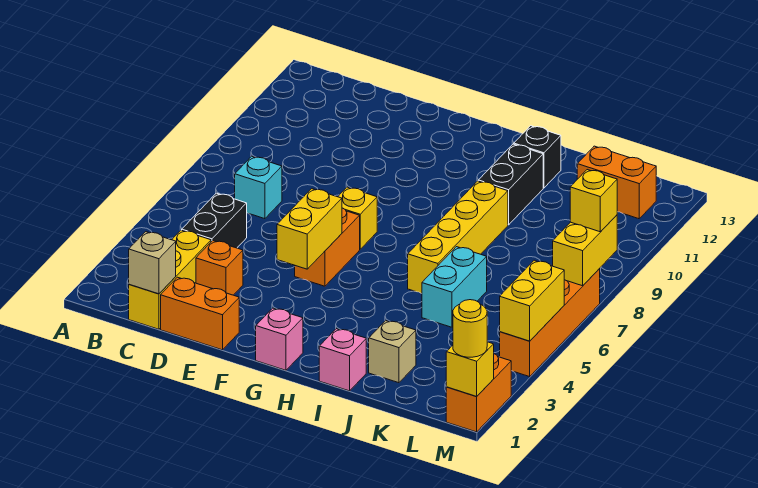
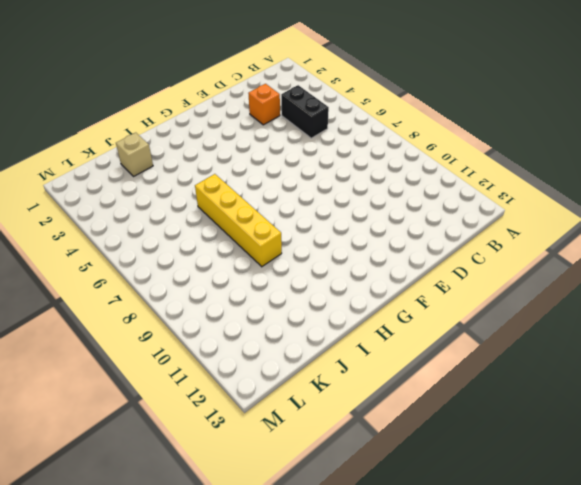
none -> yellow 1x3 brick [129,230,211,329]
none -> cyan 1x1 brick [235,156,282,219]
none -> orange 1x2 brick [161,277,239,350]

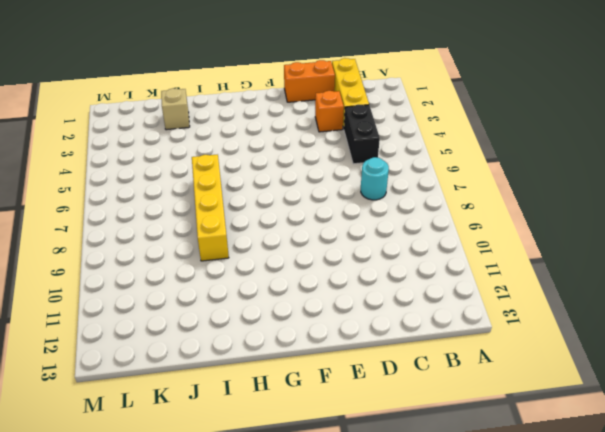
cyan 1x1 round brick [361,157,389,200] -> cyan 1x1 brick [235,156,282,219]
none -> orange 1x2 brick [295,208,360,286]
none -> yellow 1x1 brick [338,187,377,249]
none -> pink 1x1 brick [256,308,303,370]

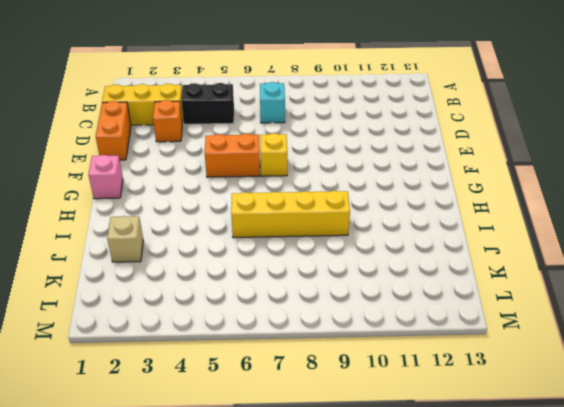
none -> pink 1x1 brick [319,329,366,391]
none -> black 1x2 brick [478,144,543,225]
none -> black 1x1 brick [514,126,561,188]

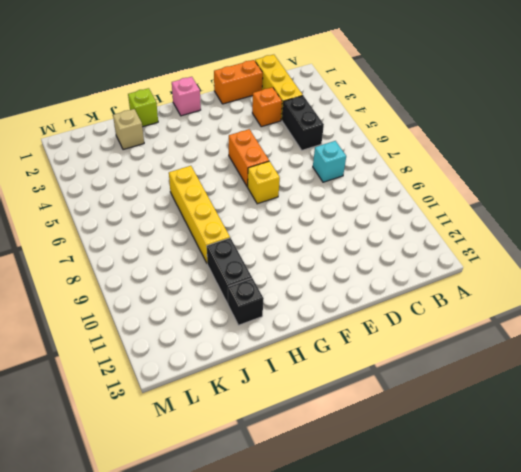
lime 1x1 brick [128,88,158,127] -> pink 1x1 brick [319,329,366,391]
none -> cyan 1x2 brick [422,247,487,327]
none -> orange 1x2 brick [577,146,656,219]
none -> orange 1x2 brick [446,354,511,432]

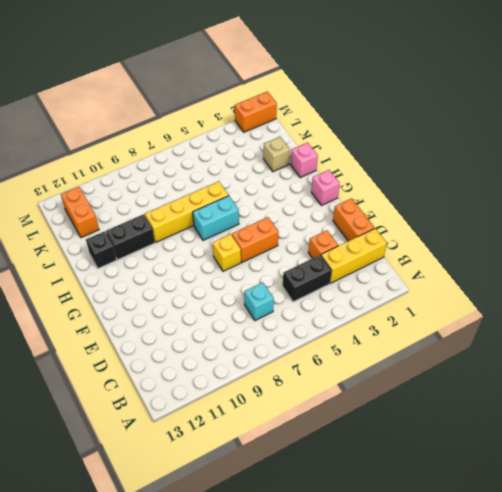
cyan 1x2 brick [193,196,239,240] -> cyan 1x2 brick moved to [422,247,487,327]
none -> orange 1x4 brick [500,269,600,377]
none -> tan 1x1 brick [129,232,176,294]
none -> yellow 1x2 brick [277,189,342,269]

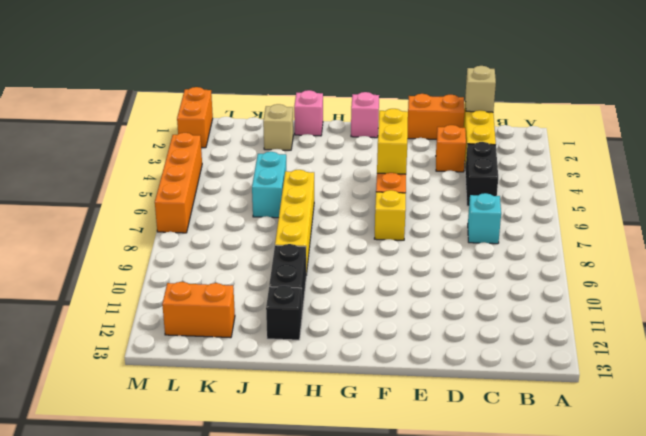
none -> yellow 1x1 brick [446,342,494,396]
none -> yellow 1x2 brick [500,260,564,341]
none -> yellow 1x2 brick [553,215,617,286]

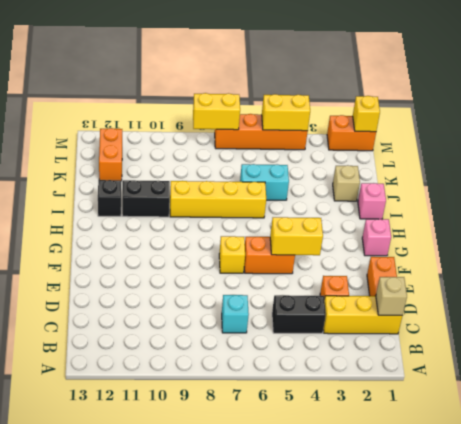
none -> yellow 1x1 round brick [453,300,487,357]
none -> yellow 1x1 brick [570,170,617,232]

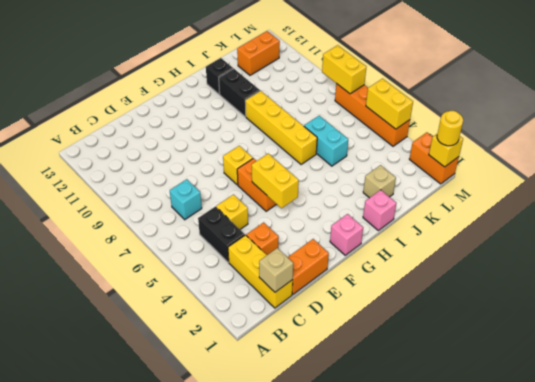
yellow 1x1 brick [216,195,248,229] -> yellow 1x1 brick moved to [570,170,617,232]

